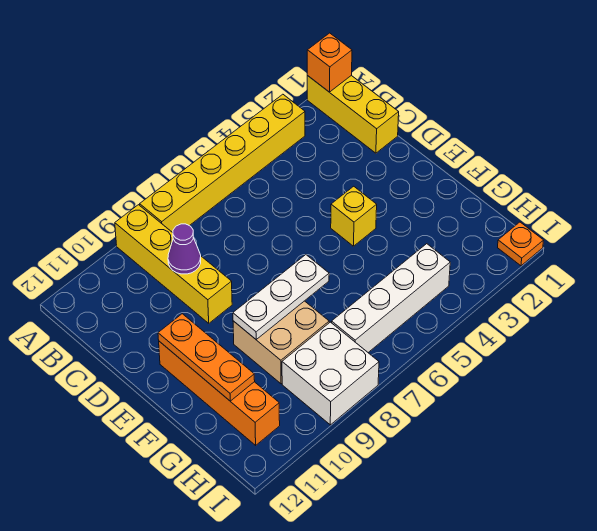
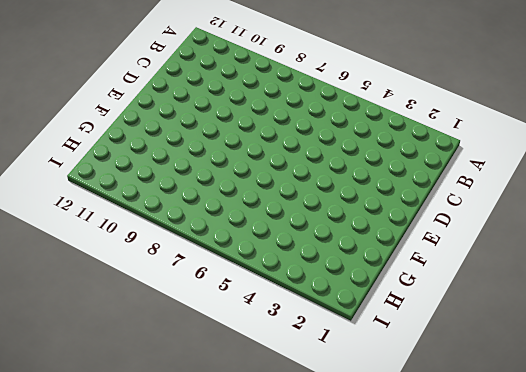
none -> yellow 1x3 brick [307,76,399,153]
none -> yellow 1x6 brick [140,94,305,233]
none -> yellow 1x4 brick [115,205,232,323]

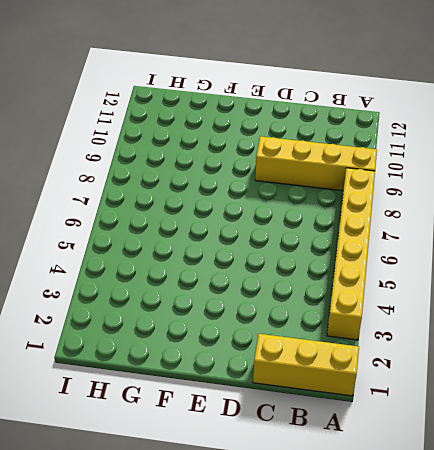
none -> yellow 1x1 brick [331,186,377,246]
none -> orange 1x4 brick [159,341,280,445]
none -> tan 2x2 brick [233,301,329,384]

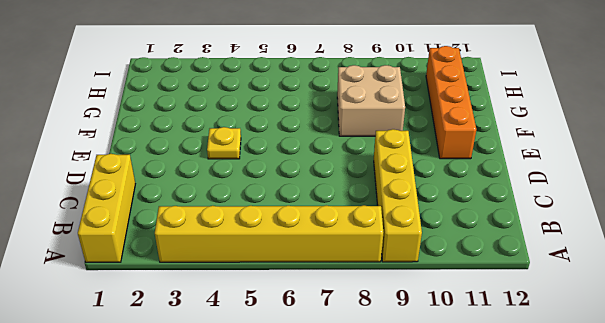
yellow 1x1 plate [207,127,241,159] -> yellow 1x1 brick [331,186,377,246]
none -> white 1x4 brick [332,244,450,352]
none -> white 2x2 brick [282,322,379,425]
none -> orange 1x1 plate [498,222,544,266]

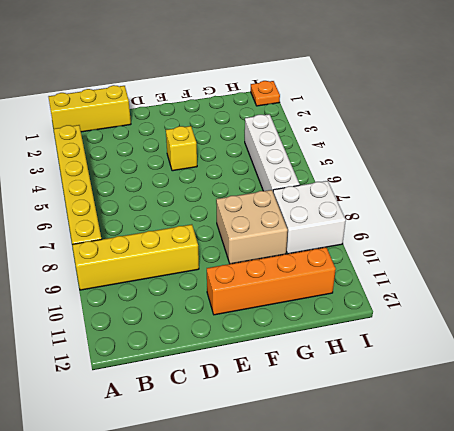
none -> orange 1x1 brick [307,33,352,92]
none -> purple 1x1 cone [168,224,201,274]
none -> orange 1x3 plate [158,314,255,401]

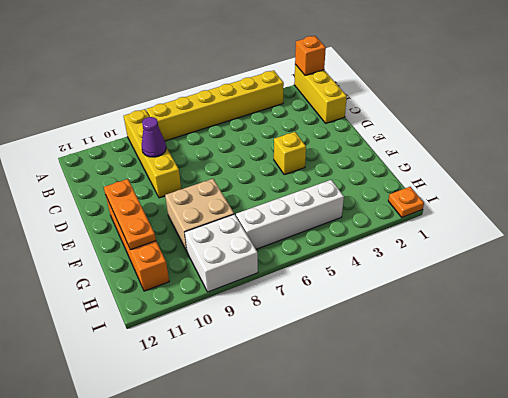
none -> white 1x3 plate [233,255,329,339]

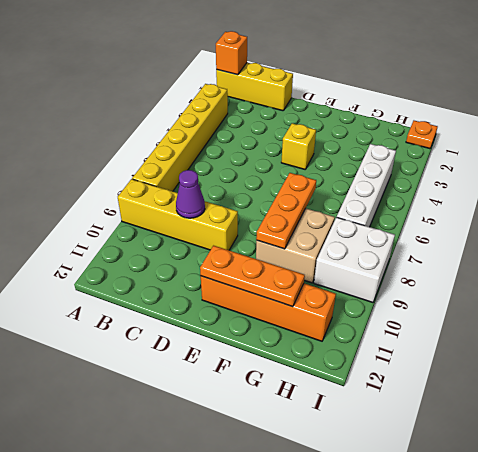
orange 1x3 plate [256,173,316,249] -> white 1x3 plate [233,255,329,339]

